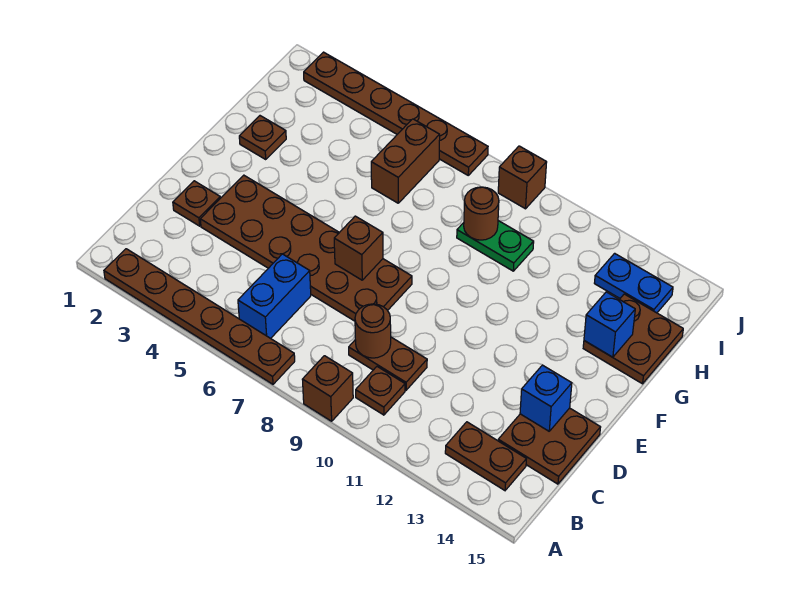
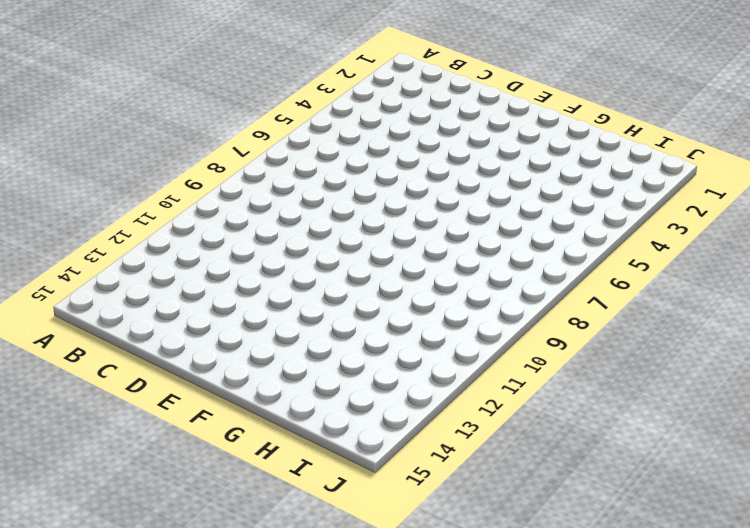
none -> brown 1x6 plate [104,249,295,384]
none -> brown 1x1 brick [302,356,353,421]
none -> blue 1x2 brick [238,254,311,338]

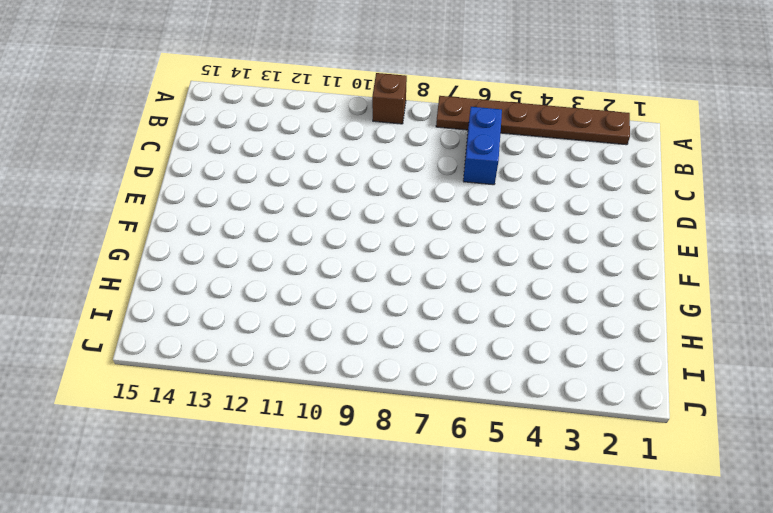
none -> brown 1x1 plate [356,367,405,415]
none -> brown 1x2 plate [445,422,526,490]
none -> brown 1x2 plate [349,337,427,390]

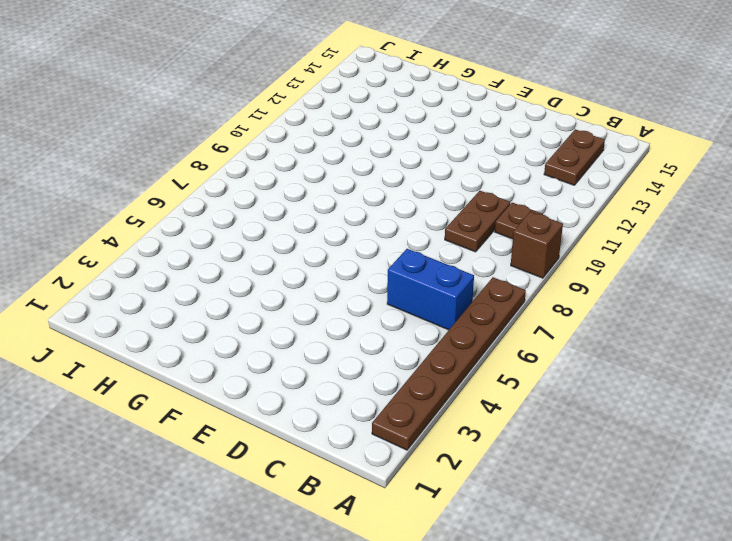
none -> brown 2x2 plate [498,408,601,484]
none -> brown 1x1 plate [173,181,220,226]
none -> brown 2x6 plate [200,175,412,321]

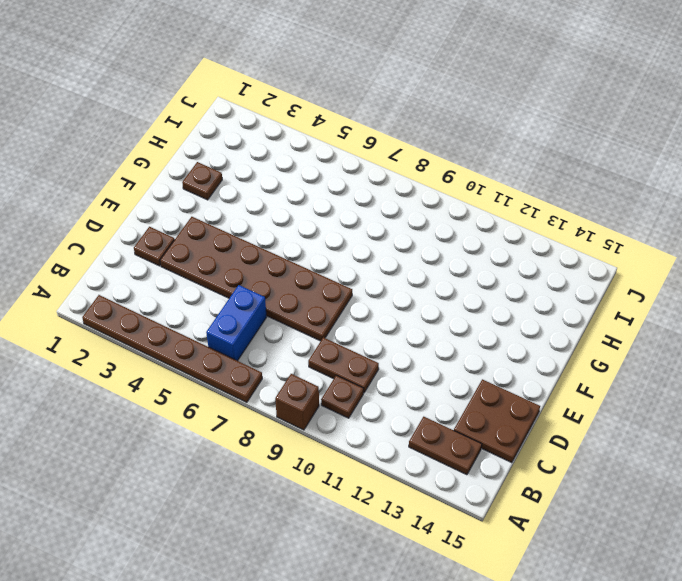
none -> brown 2x2 plate [583,294,683,384]
none -> brown 1x2 brick [371,119,440,203]
none -> green 1x2 plate [457,221,534,271]

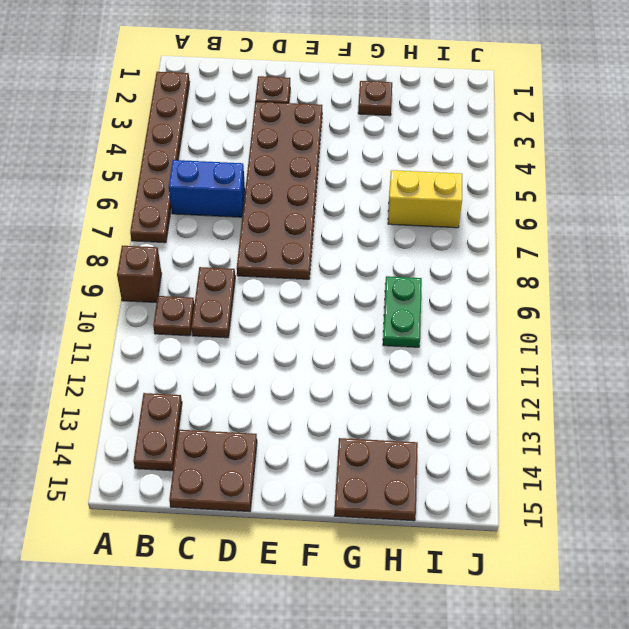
yellow 1x2 brick [388,170,462,228] -> brown 1x2 brick [371,119,440,203]
none -> blue 1x2 plate [594,253,673,313]
none -> brown 1x6 plate [304,52,488,175]
none -> brown 1x1 brick [498,146,547,209]

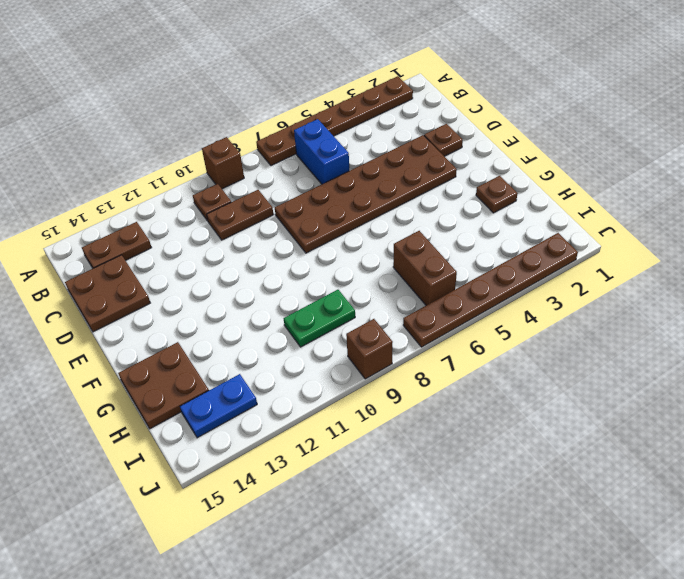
none -> brown 1x1 round brick [355,304,391,358]
none -> blue 1x1 brick [520,365,572,431]
none -> brown 1x1 brick [334,216,383,280]

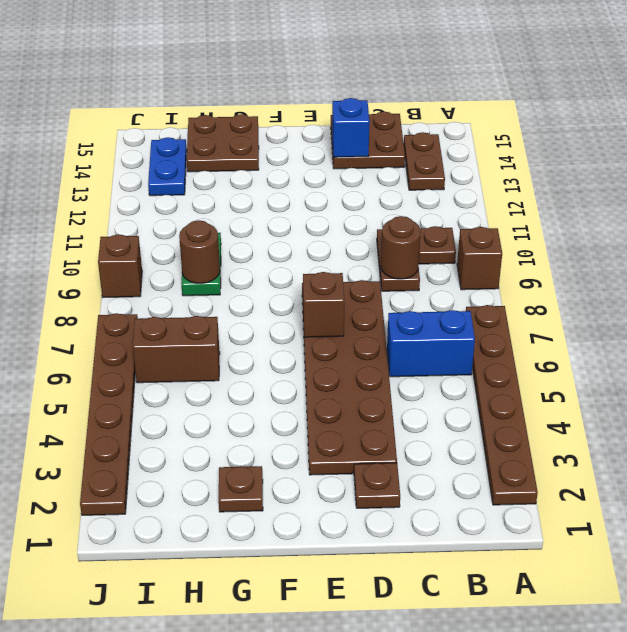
none -> blue 1x1 brick [584,292,635,357]

